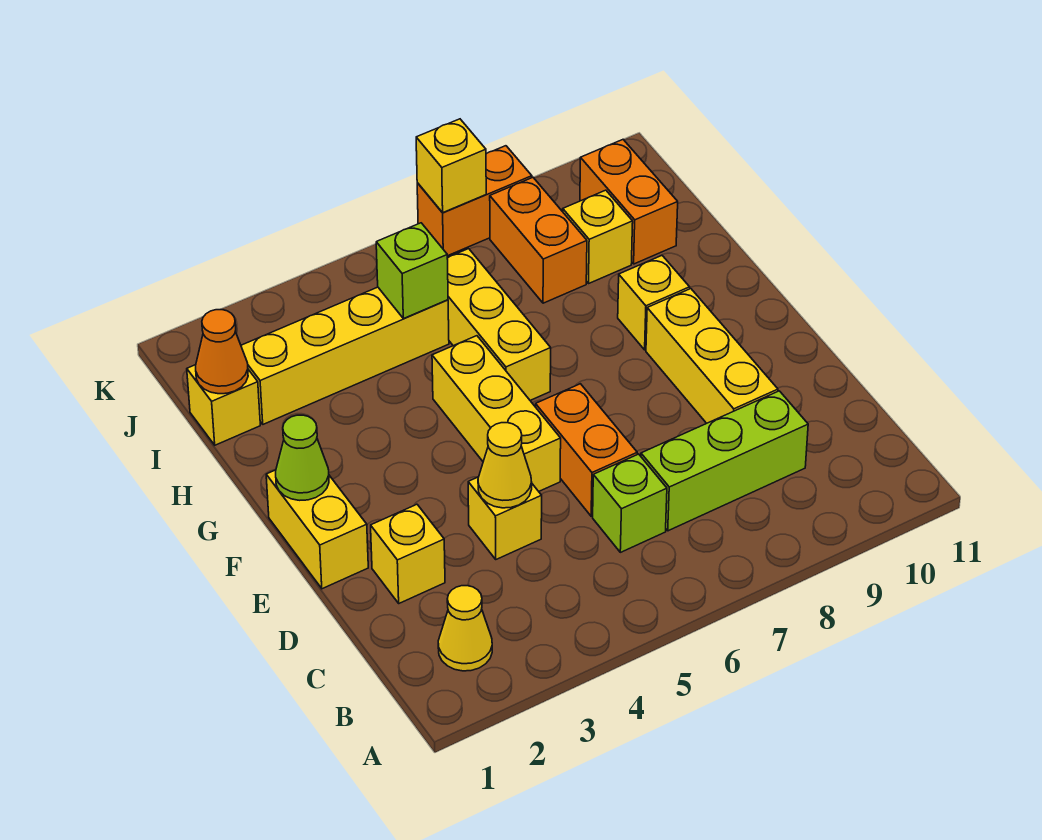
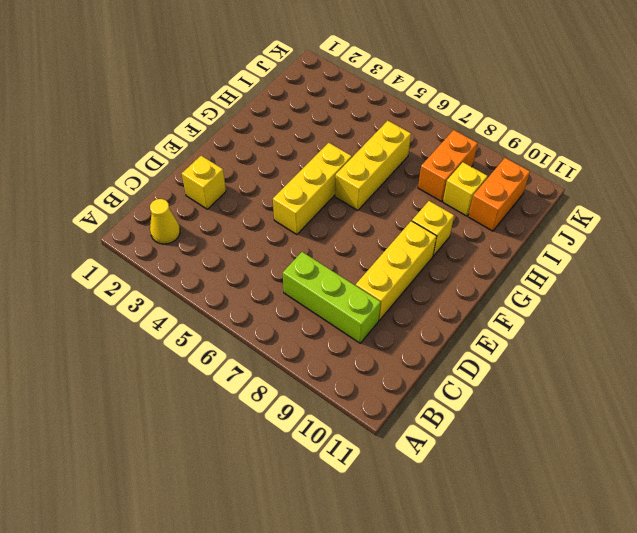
none -> lime 1x1 brick [593,454,667,552]
none -> yellow 1x1 brick [468,477,542,559]
none -> orange 1x2 brick [536,384,637,516]

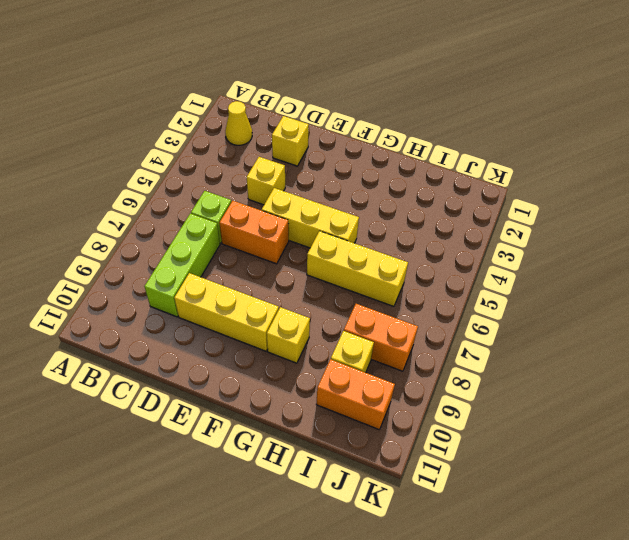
none -> yellow 1x2 brick [266,470,368,589]
none -> yellow 1x1 brick [187,365,260,445]
none -> yellow 1x4 brick [241,287,449,424]

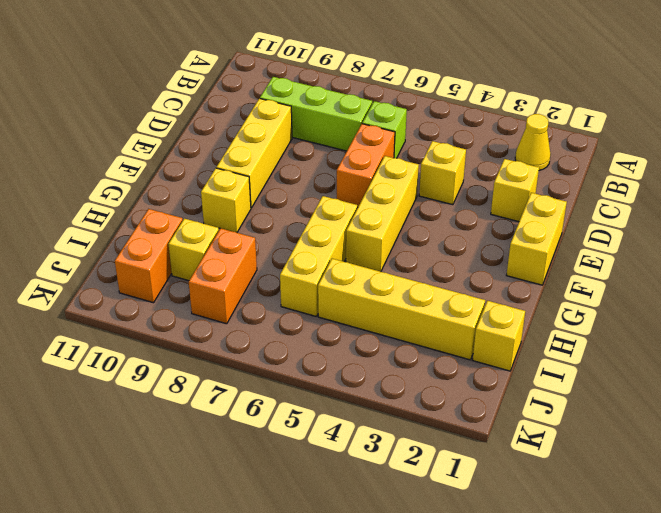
none -> orange 1x2 brick [417,146,532,256]
none -> yellow 1x1 cone [478,423,532,508]
none -> lime 1x1 cone [276,415,329,500]

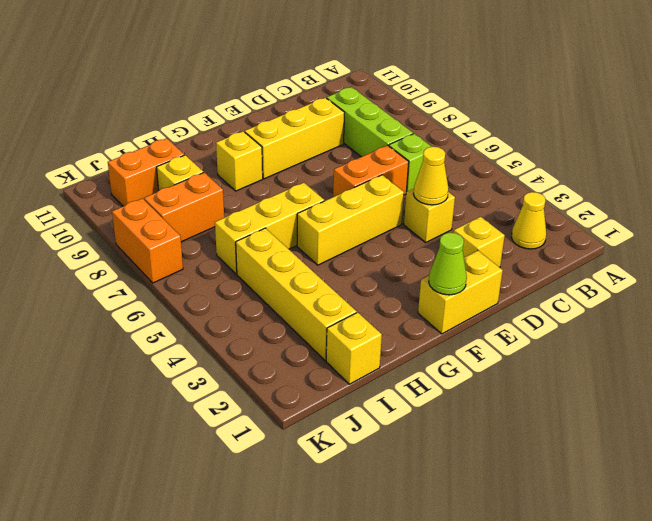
none -> orange 1x1 cone [196,310,248,394]
none -> lime 1x1 brick [376,223,448,319]
none -> yellow 1x1 brick [416,119,486,213]

